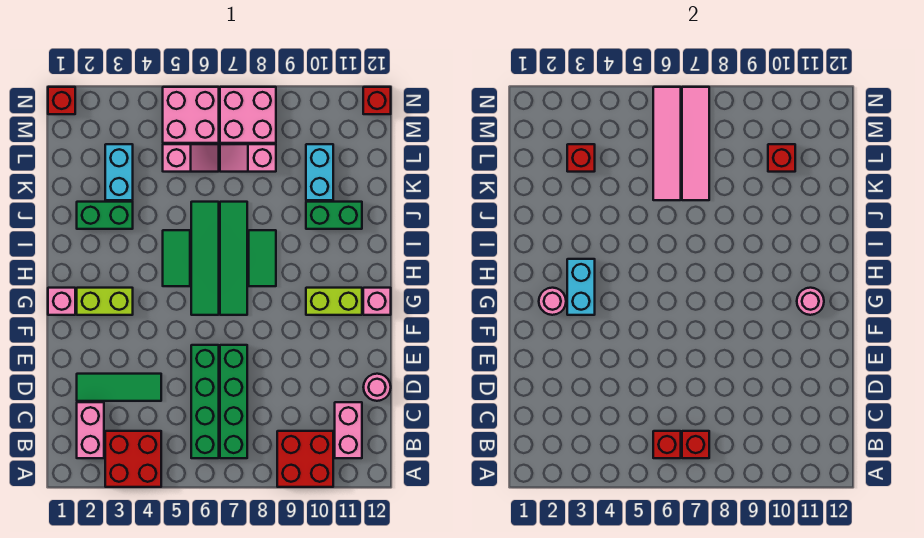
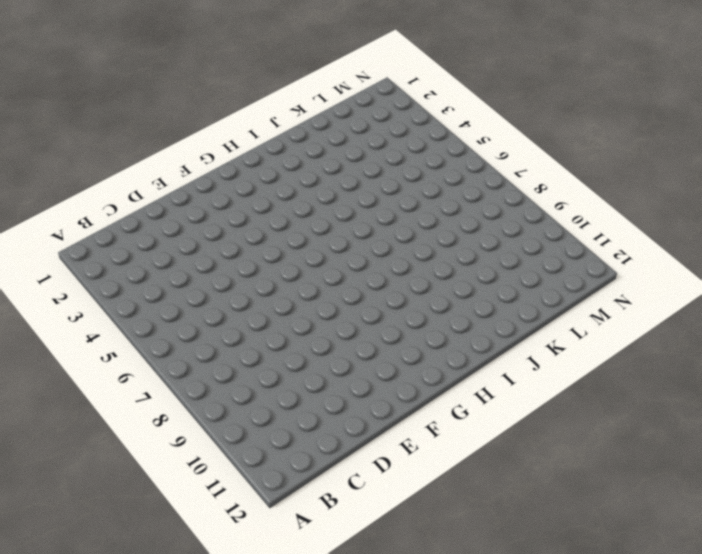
none -> red 2x2 brick [105,431,161,487]
none -> red 2x2 brick [277,431,333,487]
none -> pink 1x2 brick [77,402,104,458]
none -> green 1x4 brick [191,345,219,458]

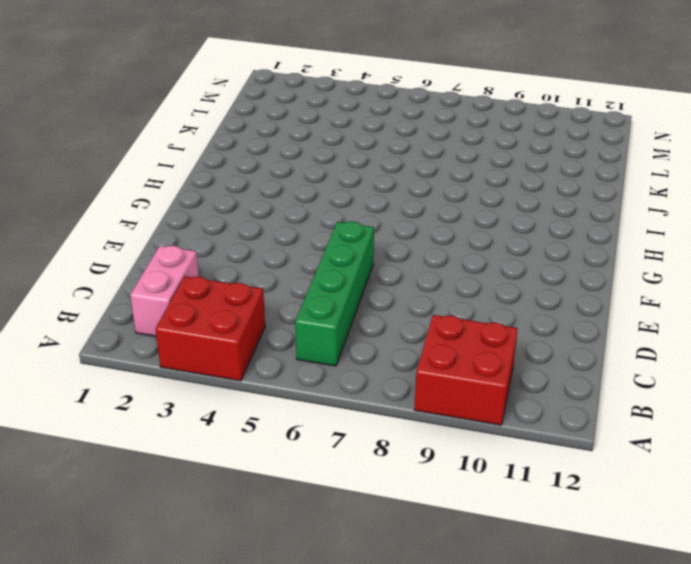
none -> green 1x4 brick [220,345,247,458]
none -> pink 1x2 brick [335,402,362,458]
none -> green 1x3 tile [77,374,161,401]
none -> pink 1x1 round brick [363,374,391,401]

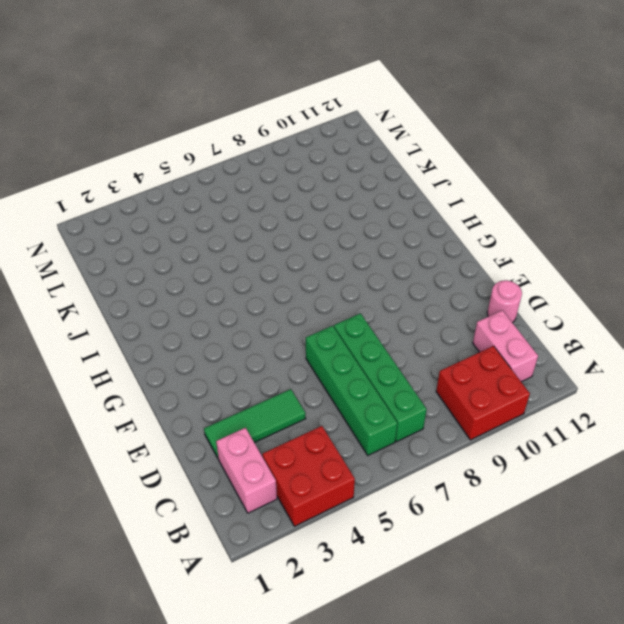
none -> pink 1x1 brick [48,288,75,315]
none -> lime 1x2 brick [77,288,133,315]
none -> green 1x4 tile [191,202,219,315]
none -> green 1x4 tile [220,202,247,315]

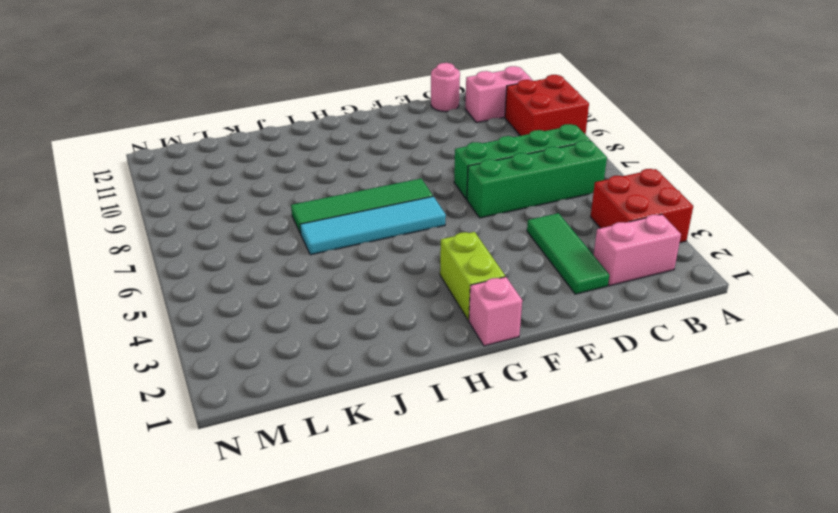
cyan 1x4 tile [300,197,446,255] -> green 1x4 tile [191,202,219,315]
none -> lime 1x2 brick [306,288,362,315]
none -> pink 1x1 brick [363,288,391,315]
none -> green 1x2 tile [163,230,190,286]
none -> green 1x2 tile [249,230,276,286]

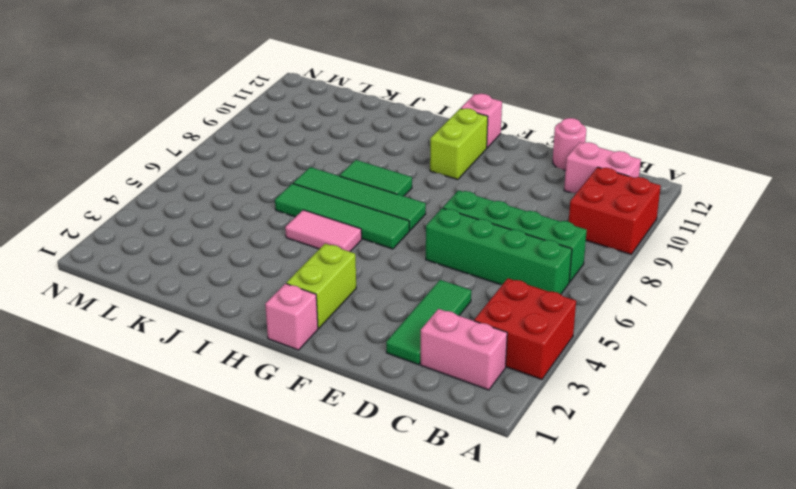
pink 1x2 tile [285,210,362,252] -> green 1x2 tile [163,230,190,286]
none -> green 1x2 brick [77,202,133,229]
none -> green 1x2 brick [306,202,362,229]
none -> cyan 1x2 brick [105,144,133,200]
none -> cyan 1x2 brick [306,144,333,200]

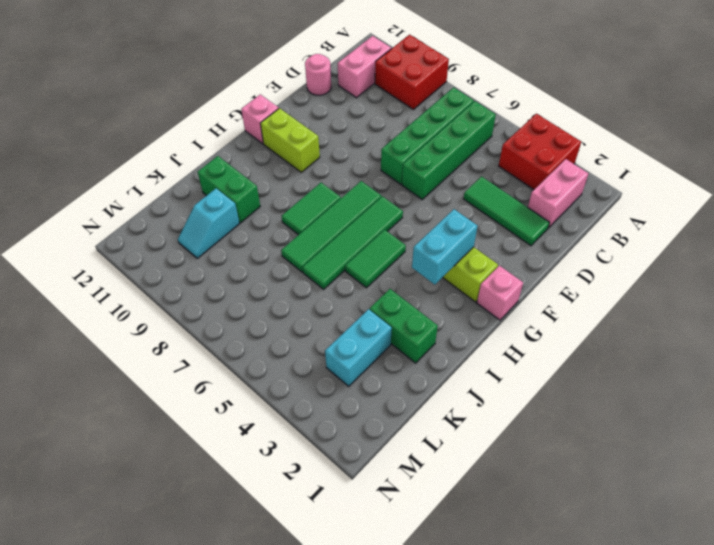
cyan 1x2 slope [178,188,240,258] -> cyan 1x2 brick [306,144,333,200]
none -> pink 1x2 slope [163,144,219,172]
none -> pink 1x2 slope [220,144,276,172]
none -> pink 2x2 brick [163,87,219,143]
none -> pink 2x2 brick [220,87,276,143]

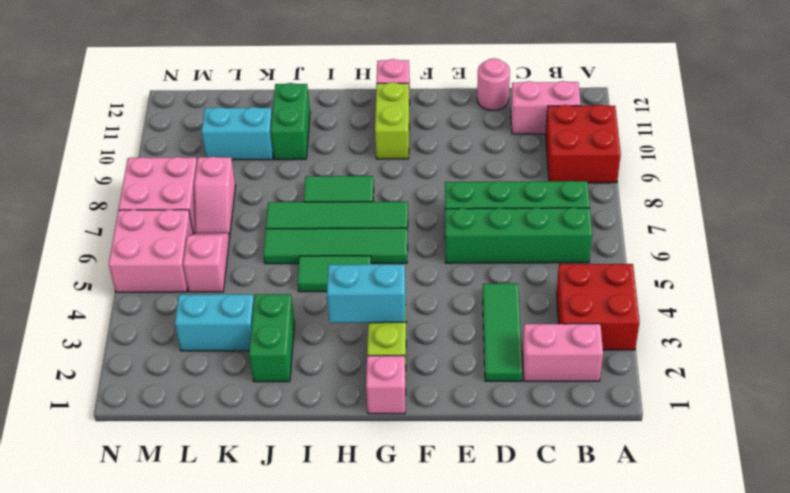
none -> red 1x1 brick [48,87,75,114]
none -> red 1x1 brick [363,87,391,114]
none -> red 1x1 brick [653,431,681,458]
none -> red 1x1 brick [682,431,709,458]

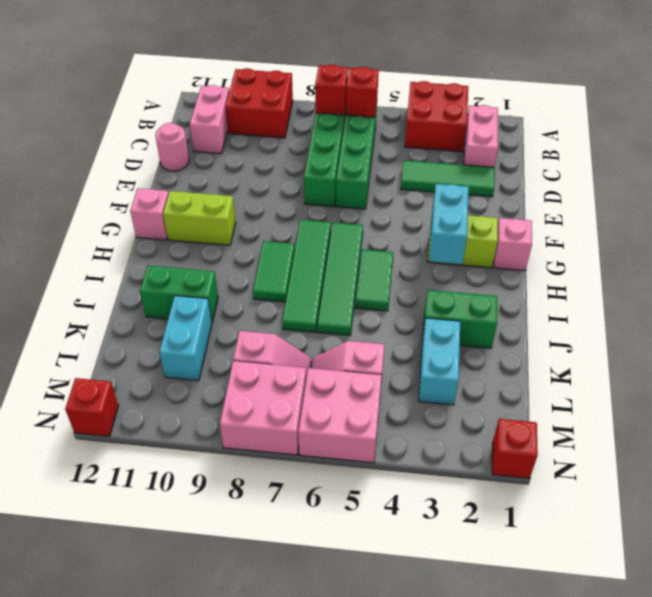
none -> pink 1x1 round brick [539,288,566,315]
none -> pink 1x1 round brick [797,288,824,315]
none -> pink 1x4 tile [653,87,681,200]
none -> pink 1x4 tile [682,87,709,200]

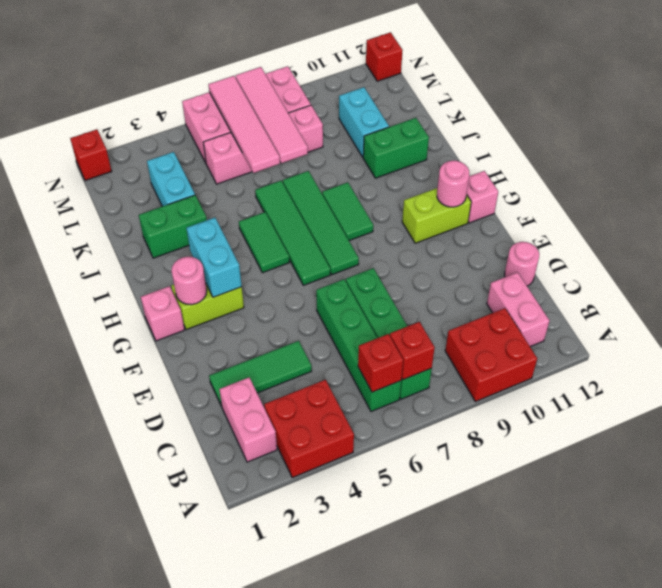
none -> red 1x1 brick [567,144,595,172]
none -> red 1x1 brick [768,144,795,172]

